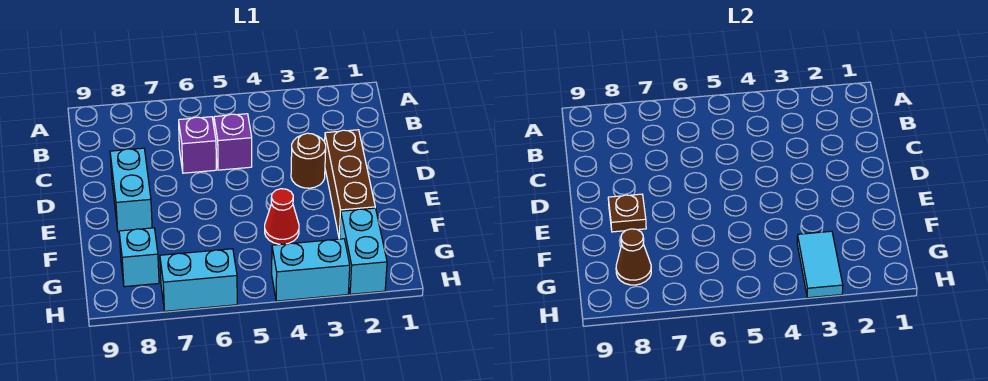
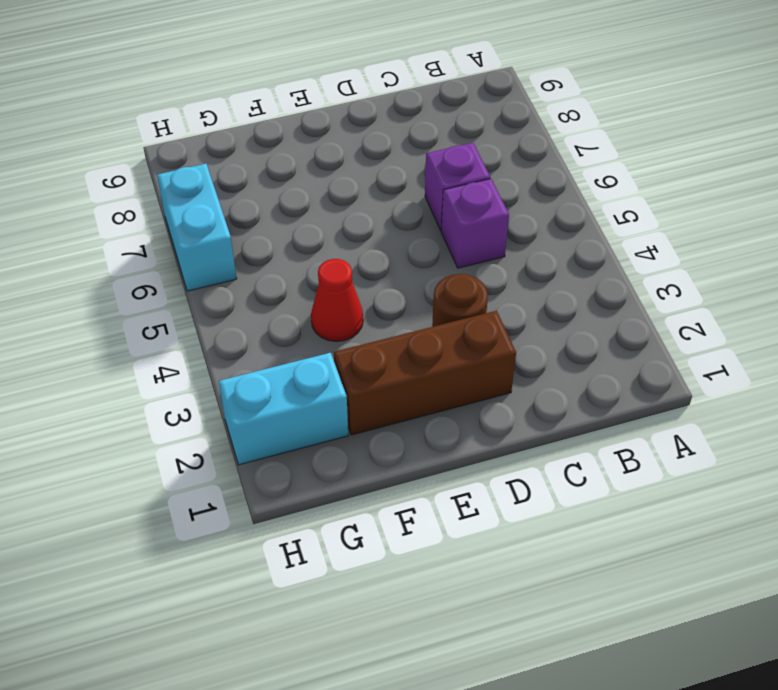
none -> cyan 1x2 brick [110,148,152,232]
none -> cyan 1x1 brick [119,228,159,287]
none -> cyan 1x2 brick [272,239,350,301]

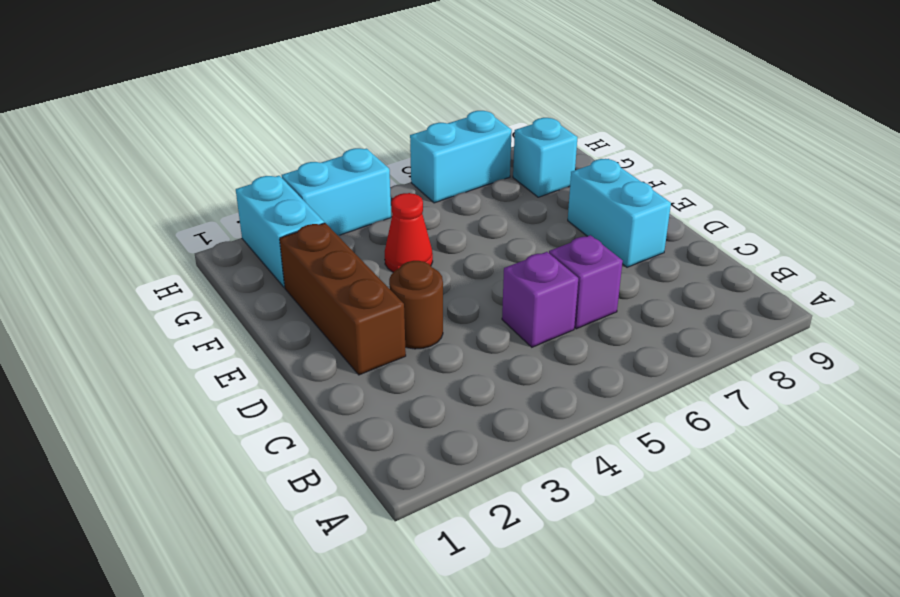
none -> brown 1x1 plate [608,194,646,232]
none -> cyan 1x2 tile [797,231,843,298]
none -> brown 1x1 cone [616,229,651,285]

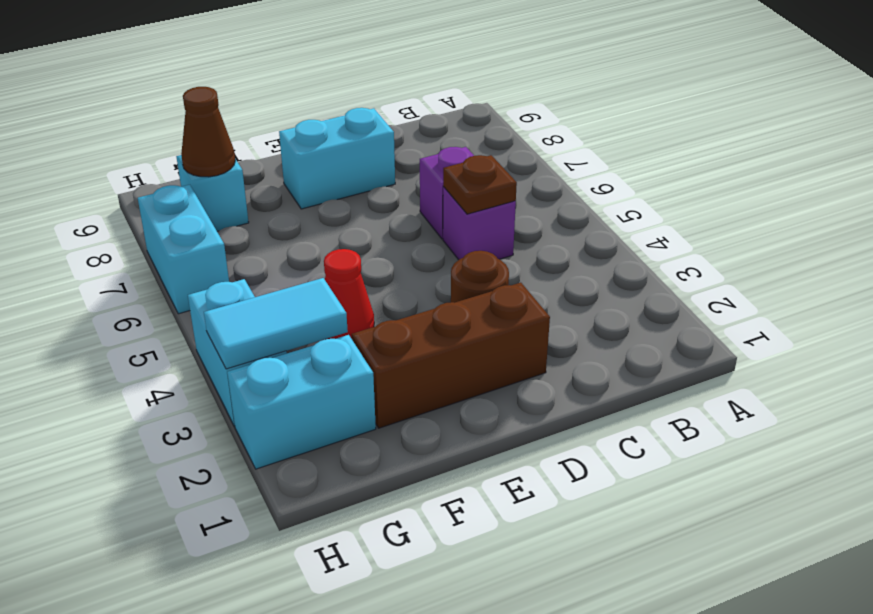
brown 1x1 plate [443,155,517,214] -> brown 1x1 plate moved to [608,194,646,232]

